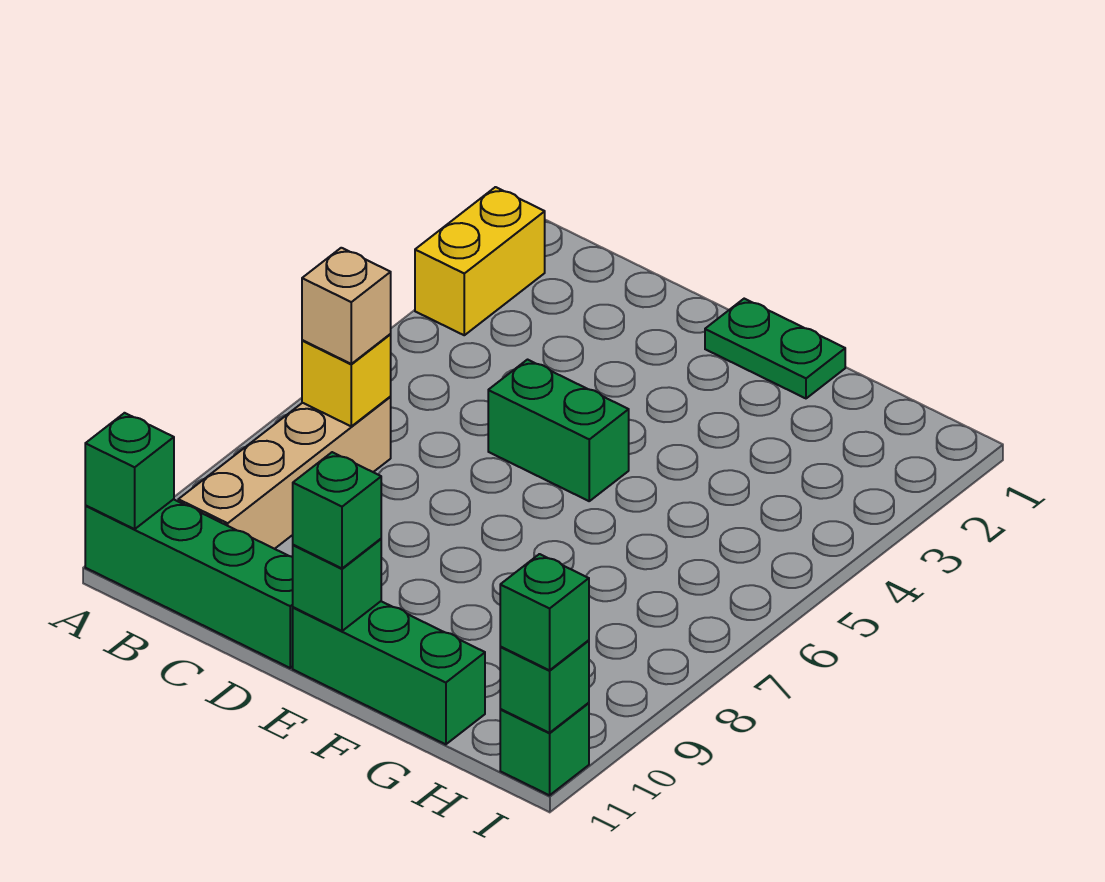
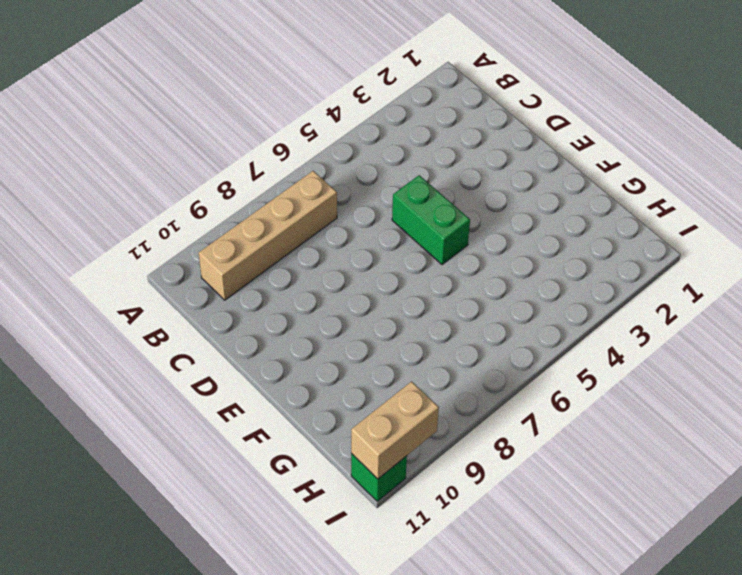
tan 1x2 brick [351,382,439,479] -> green 1x1 brick [500,640,589,733]
none -> yellow 1x2 brick [415,187,545,335]
none -> green 1x4 brick [85,499,293,668]
none -> green 1x2 plate [705,299,845,398]

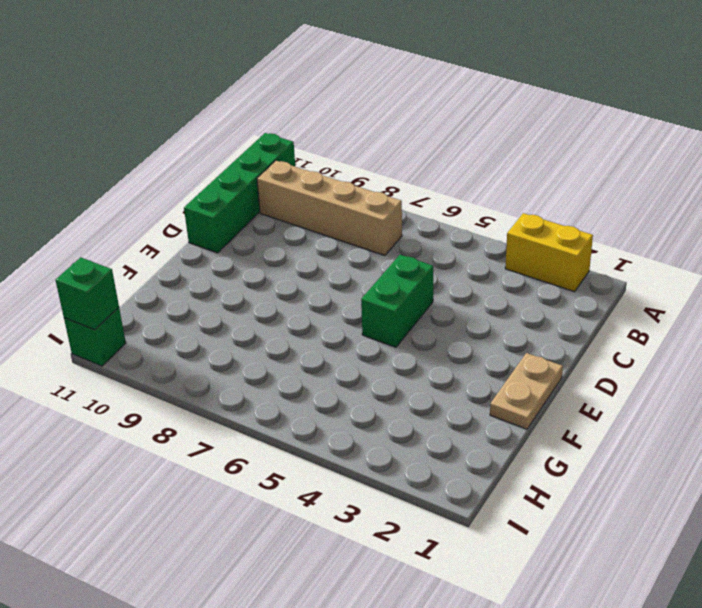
tan 1x2 plate [490,353,563,429] -> green 1x2 plate [705,299,845,398]
none -> green 1x3 brick [293,601,485,744]
none -> green 1x1 brick [85,413,174,529]
none -> yellow 1x1 brick [302,335,391,426]

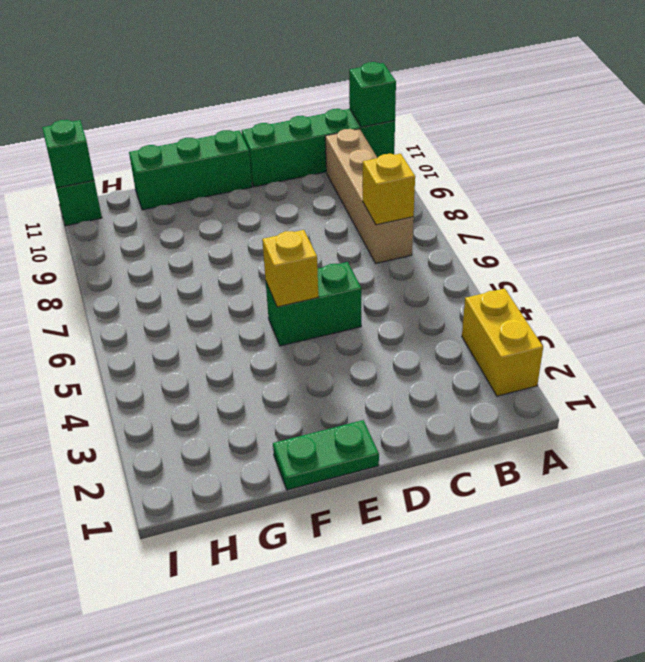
yellow 1x1 brick [262,230,319,307] -> none
none -> green 1x1 brick [293,539,381,631]
none -> tan 1x1 brick [302,248,391,364]
none -> green 1x1 brick [293,452,381,568]

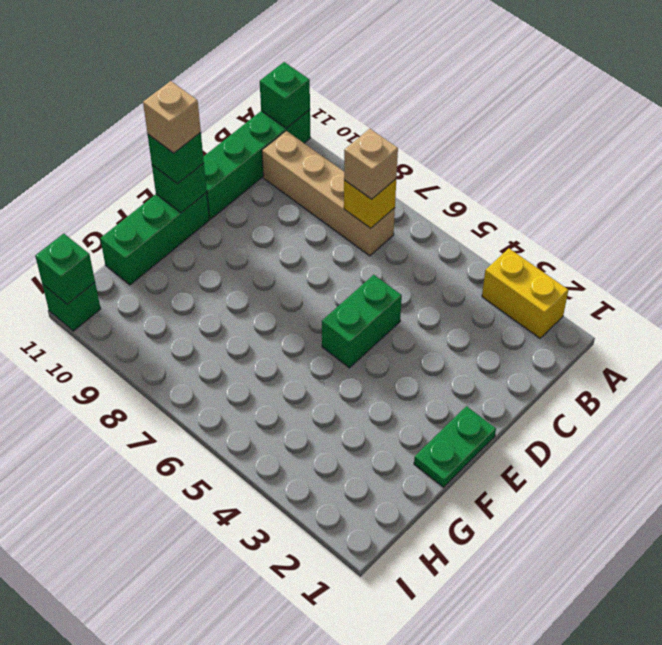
tan 1x1 brick [143,81,201,153] -> none
none -> green 1x1 brick [500,554,589,670]

